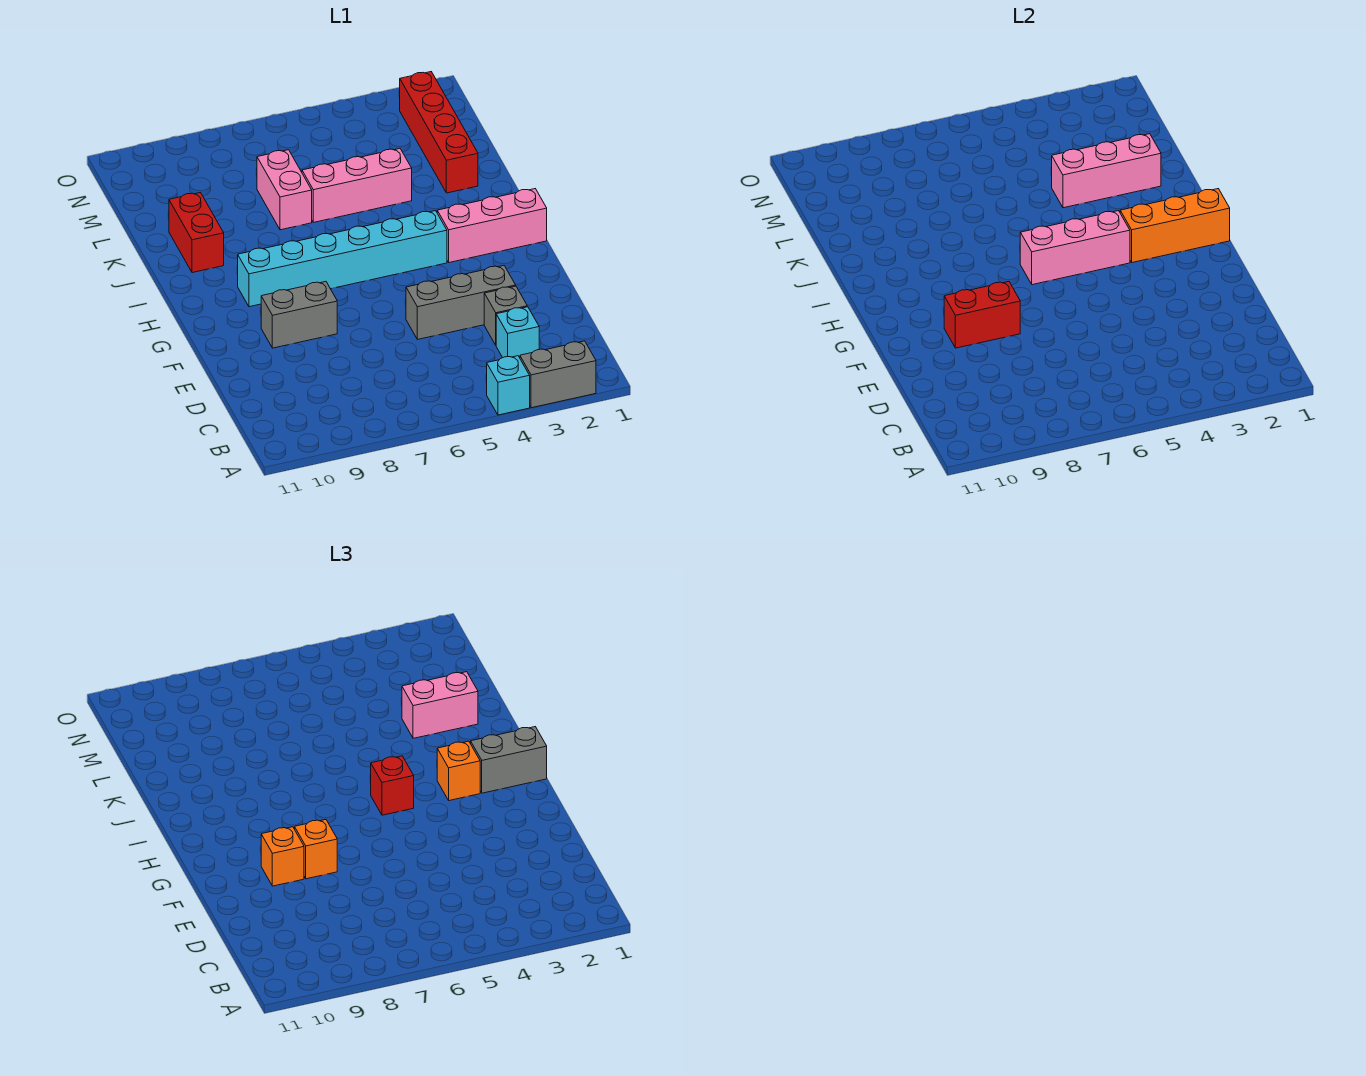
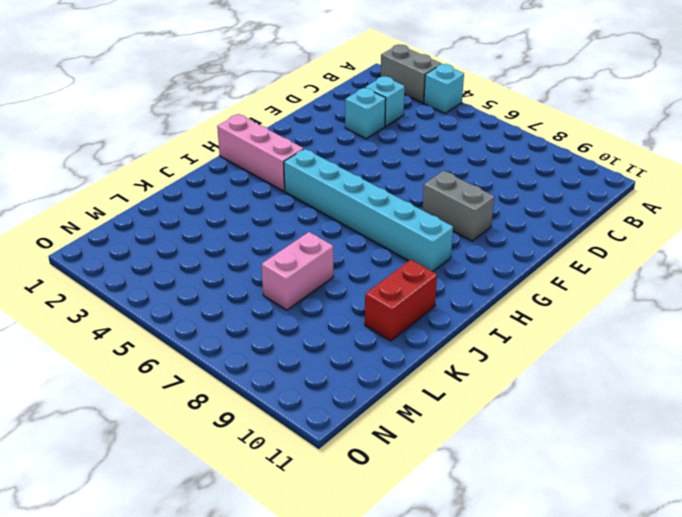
cyan 1x1 brick [345,88,386,139] -> grey 1x1 brick [484,286,527,345]
none -> grey 1x3 brick [406,266,516,340]
none -> red 1x4 brick [400,72,478,193]
none -> pink 1x3 brick [302,149,412,222]

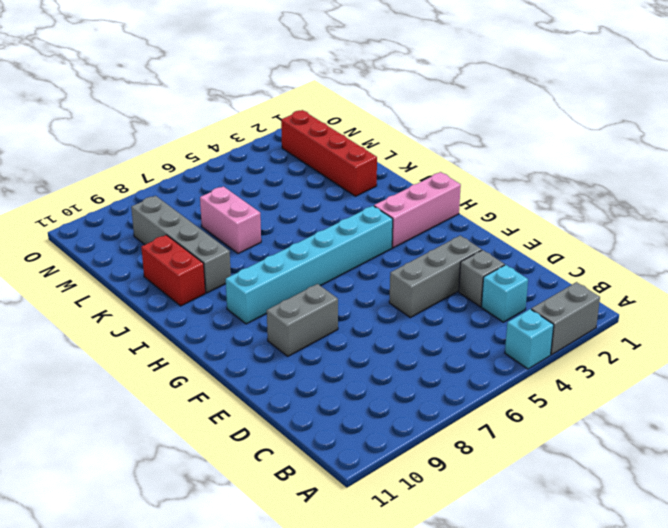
grey 1x4 brick [131,196,231,293] -> none
none -> pink 1x3 brick [302,149,412,222]
none -> red 1x2 brick [944,282,1020,348]
none -> orange 1x3 brick [1120,189,1230,263]

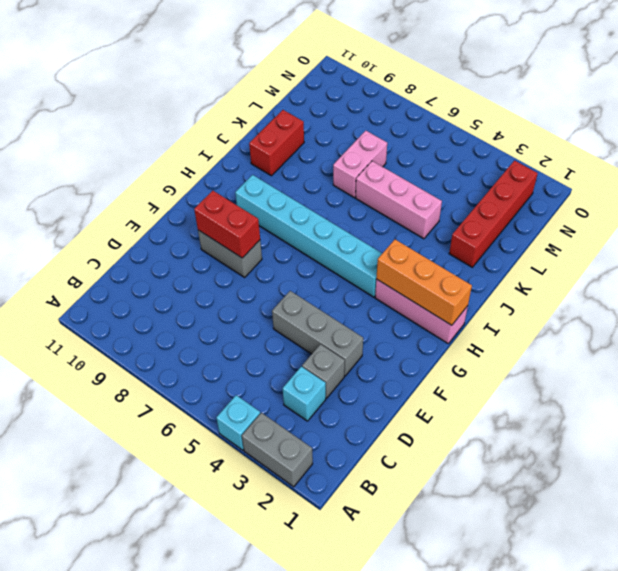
none -> pink 1x3 brick [1020,211,1130,285]
none -> pink 1x3 brick [1052,134,1161,208]
none -> orange 1x1 brick [295,820,337,879]

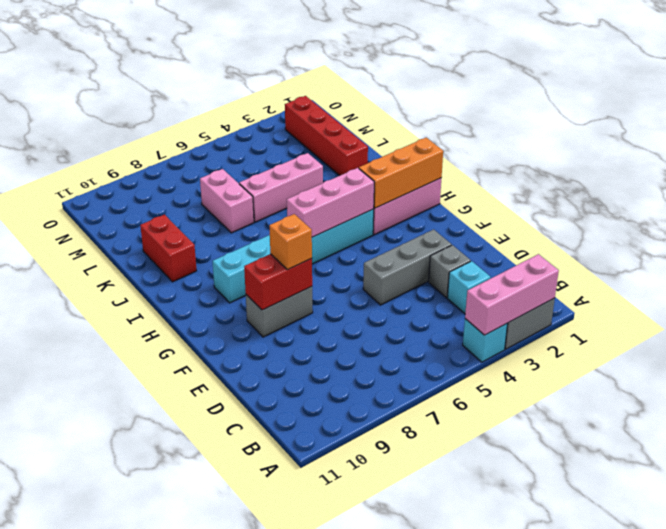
pink 1x3 brick [465,254,559,335] -> pink 1x3 brick moved to [1052,134,1161,208]
none -> orange 1x1 brick [261,827,304,886]
none -> grey 1x2 brick [471,727,547,793]
none -> orange 1x1 brick [437,741,480,801]

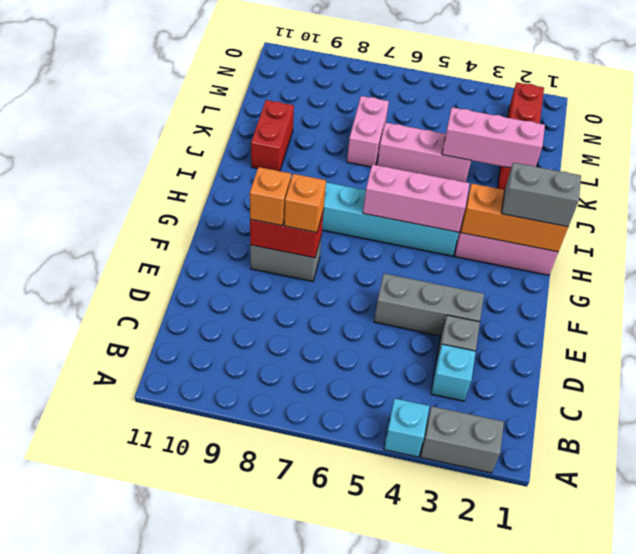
none -> orange 1x1 brick [437,741,480,801]
none -> red 1x1 brick [371,756,414,815]
none -> pink 1x2 brick [402,672,478,738]

